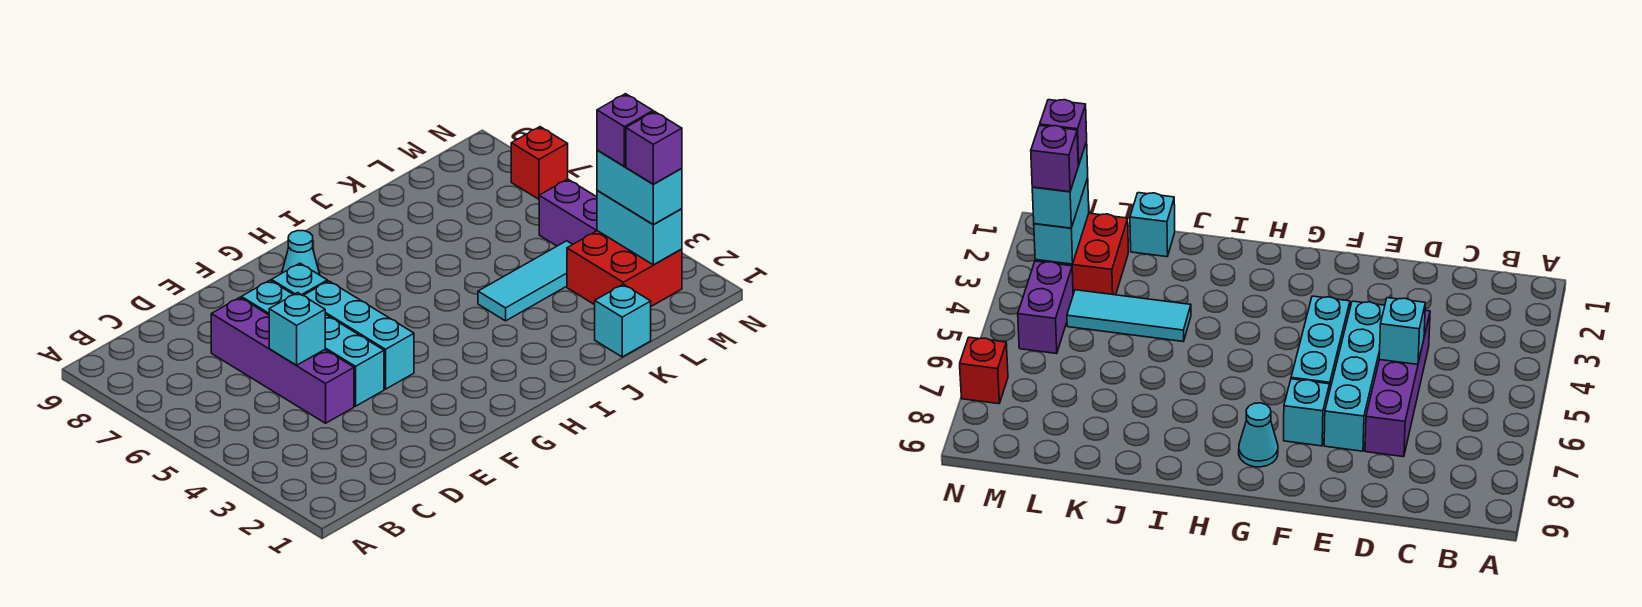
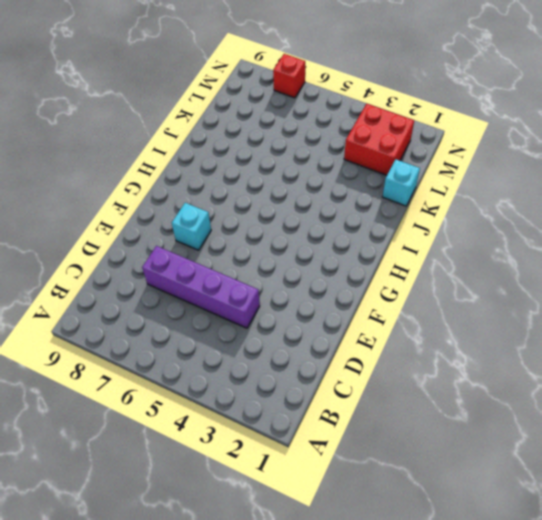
none -> cyan 1x4 brick [241,280,384,406]
none -> cyan 1x3 brick [303,281,414,389]
none -> cyan 1x1 cone [282,231,320,275]

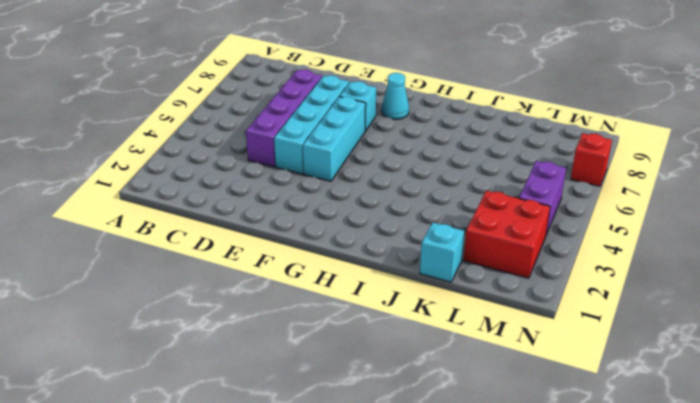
none -> cyan 1x3 tile [478,241,573,321]
none -> cyan 1x1 brick [269,293,325,365]
none -> cyan 1x2 brick [597,191,682,265]

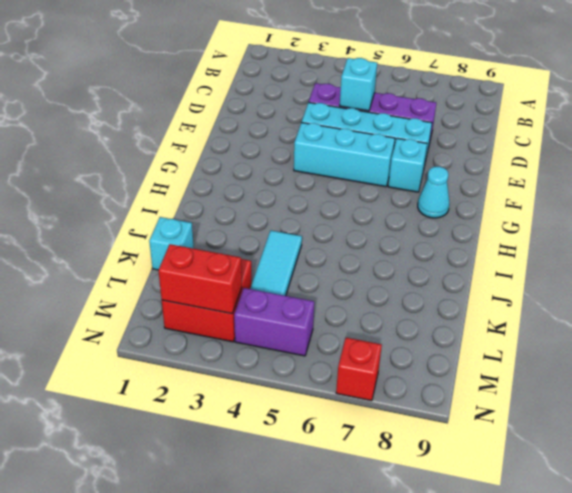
red 1x2 brick [158,244,242,314] -> cyan 1x2 brick [597,191,682,265]
none -> cyan 1x2 brick [597,150,682,225]
none -> purple 1x1 brick [626,111,682,184]
none -> purple 1x1 brick [597,94,653,166]

